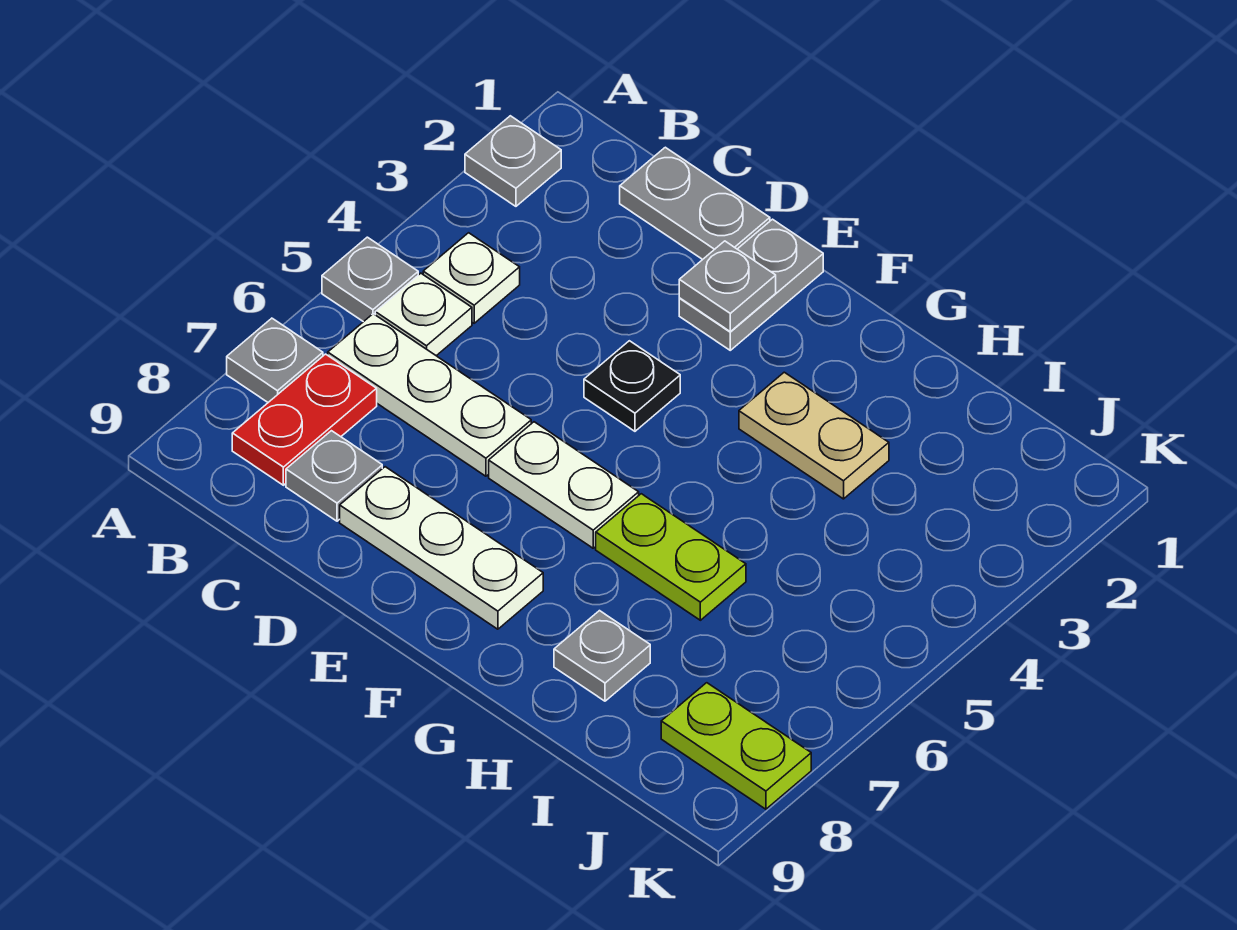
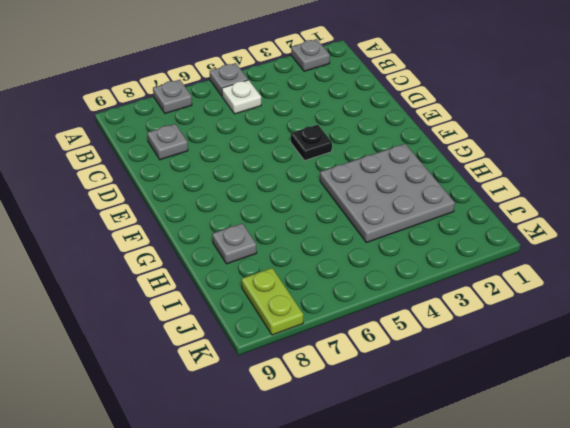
grey 3x3 plate [320,144,455,243] -> tan 1x2 plate [739,372,889,499]
none -> white 1x1 plate [423,233,520,323]
none -> white 1x3 plate [328,314,531,476]
none -> red 1x2 plate [232,354,377,485]

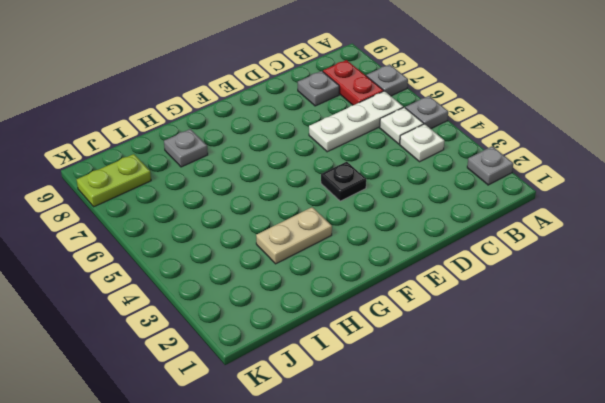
none -> grey 1x2 plate [620,147,770,260]
none -> white 1x3 plate [340,467,543,629]
none -> grey 1x2 plate [679,219,823,350]

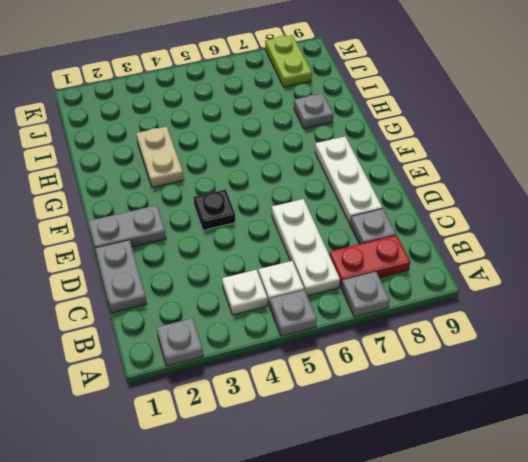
none -> white 1x2 plate [489,422,639,548]
none -> lime 1x2 plate [596,494,746,620]
none -> grey 1x1 plate [679,241,776,331]

